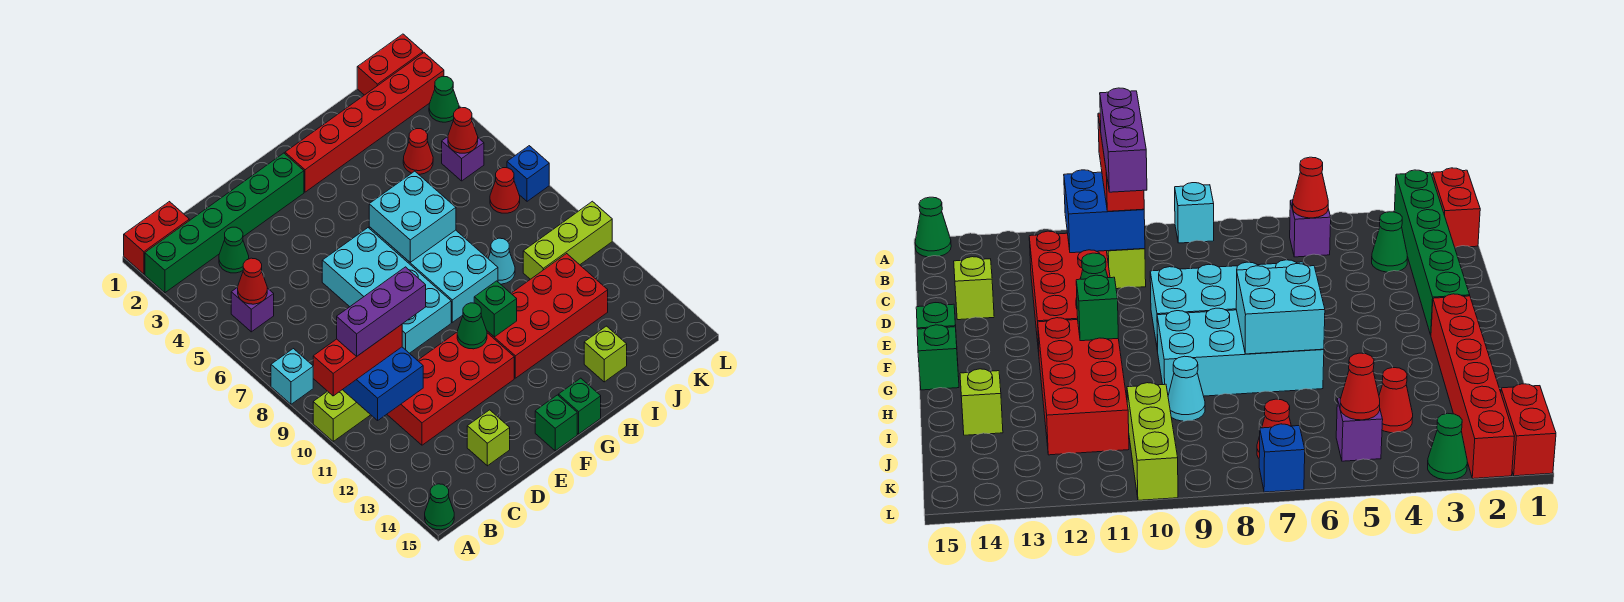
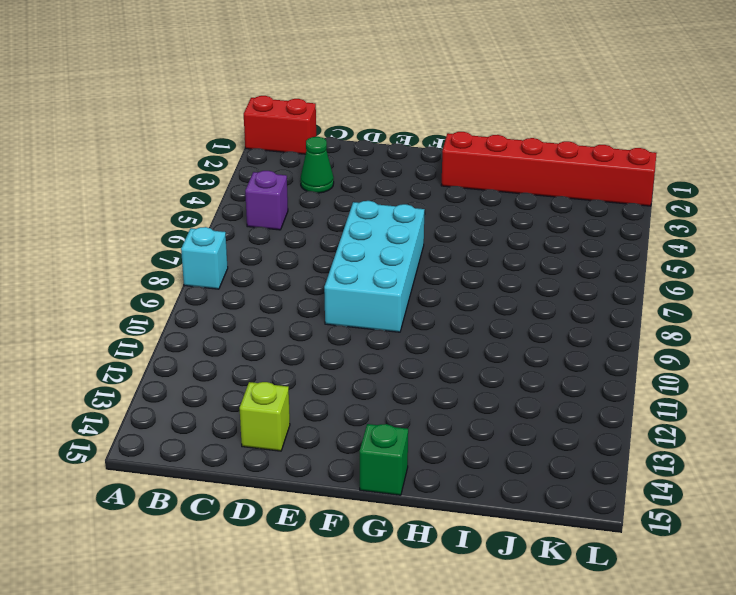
none -> green 1x6 brick [145,153,304,293]
none -> lime 1x3 brick [313,390,370,441]
none -> green 1x1 cone [425,484,454,530]
none -> red 2x4 brick [387,332,514,445]

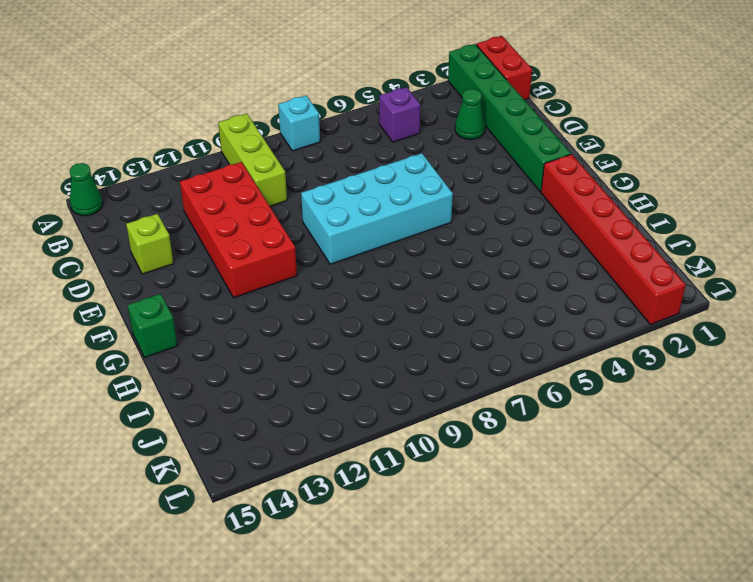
none -> green 1x1 brick [535,395,577,451]
none -> cyan 2x4 brick [369,227,498,322]
none -> red 2x4 brick [487,254,608,378]
none -> cyan 1x1 cone [488,238,515,284]

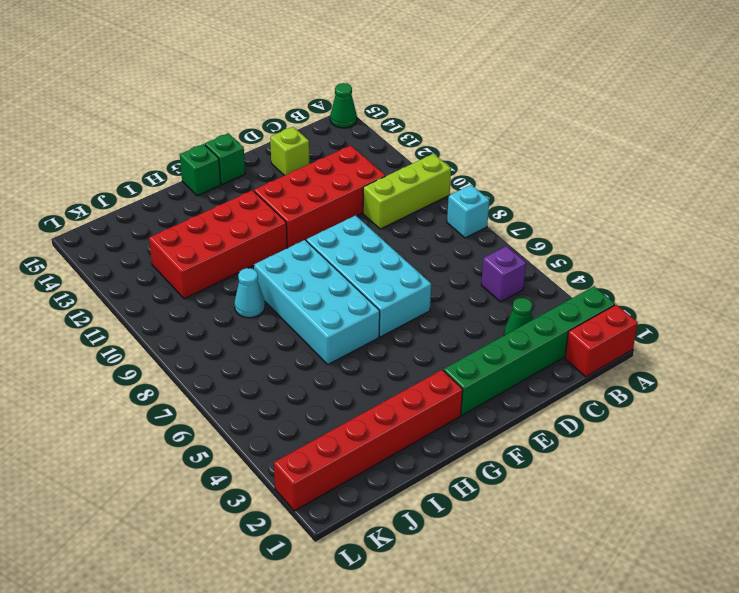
none -> lime 1x1 brick [584,326,627,382]
none -> red 1x1 cone [403,129,433,174]
none -> lime 1x3 brick [523,201,612,279]
none -> red 1x2 brick [357,34,423,95]

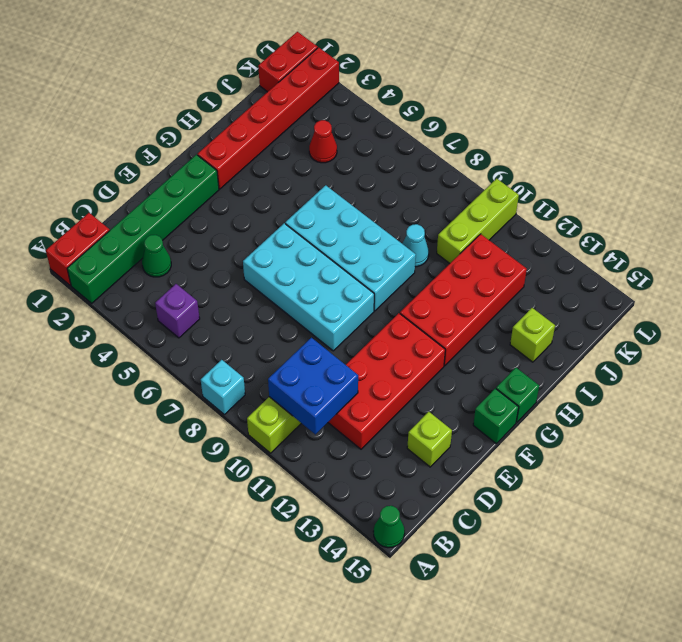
none -> purple 1x1 brick [442,137,484,181]
none -> red 1x1 cone [490,168,520,213]
none -> green 1x1 cone [429,76,459,122]
none -> blue 1x1 brick [507,146,549,201]

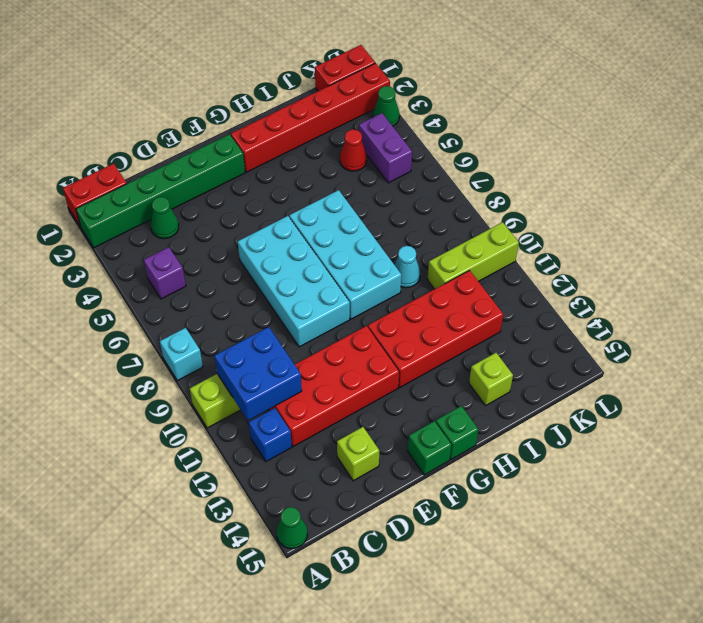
blue 1x1 brick [249,408,292,461] -> blue 1x1 brick moved to [507,146,549,201]
purple 1x2 brick [359,113,412,183] -> purple 1x1 brick [442,137,484,181]
none -> red 1x1 cone [490,168,520,213]
none -> red 1x1 cone [238,258,267,304]
none -> green 1x1 cone [457,303,487,349]
none -> cyan 2x2 brick [369,171,456,262]

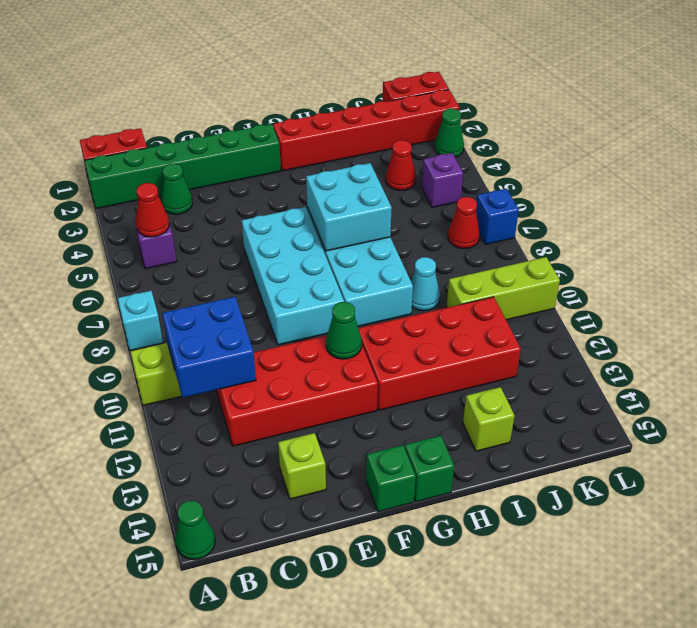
none -> green 1x1 brick [474,281,517,337]
none -> red 1x1 cone [448,108,478,153]
none -> red 1x3 brick [313,324,402,396]
none -> purple 1x3 brick [337,267,426,356]

